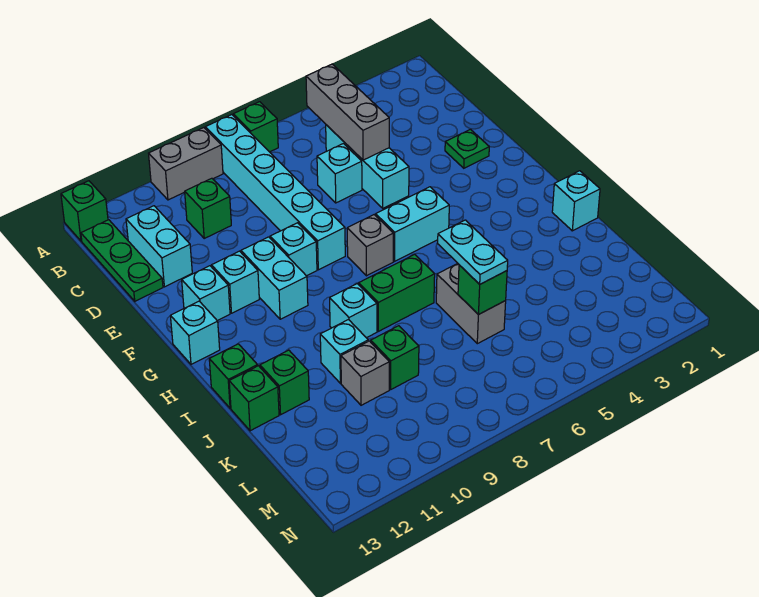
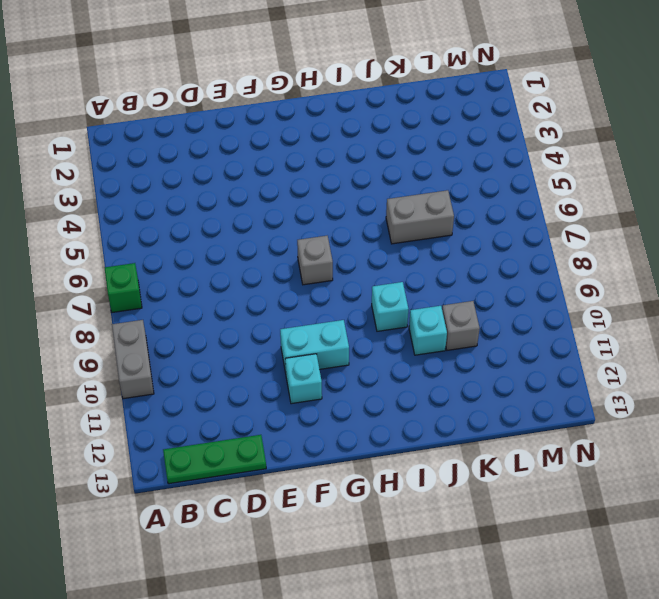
none -> cyan 1x6 brick [205,115,345,270]
none -> green 1x1 brick [61,181,108,241]
none -> cyan 1x3 brick [326,125,409,208]
none -> green 1x1 brick [185,178,231,238]

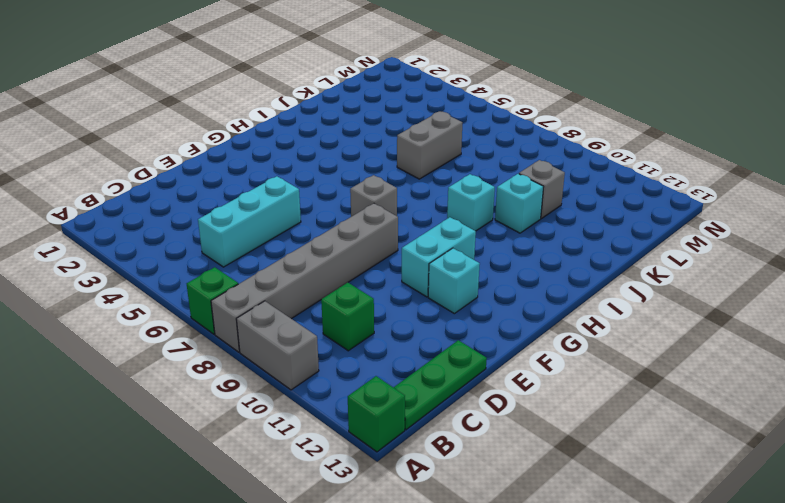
grey 1x6 brick [211,203,398,352] -> cyan 1x6 brick [205,115,345,270]
none -> cyan 1x2 brick [126,206,192,287]
none -> cyan 1x1 brick [317,144,362,203]
none -> green 1x1 plate [445,129,489,168]
none -> cyan 1x1 brick [270,223,317,276]

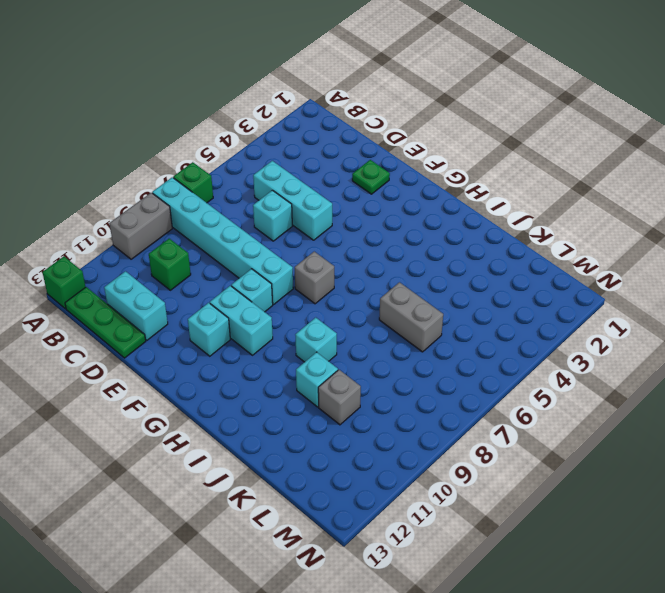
none -> cyan 1x1 brick [182,266,230,321]
none -> cyan 1x2 brick [376,187,449,261]
none -> cyan 1x1 brick [171,301,220,364]
none -> cyan 1x1 brick [552,171,600,231]

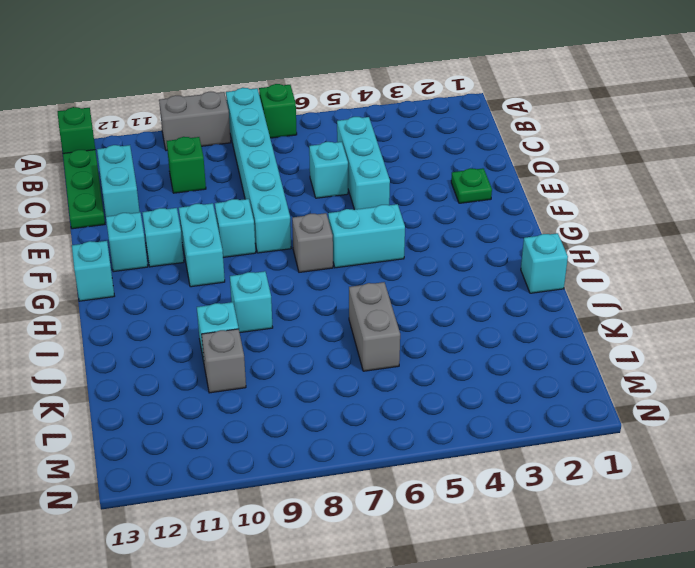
none -> green 1x2 brick [359,254,435,331]
none -> green 1x1 brick [209,344,258,408]
none -> green 1x1 brick [260,350,309,415]
none -> green 1x1 brick [229,366,279,431]

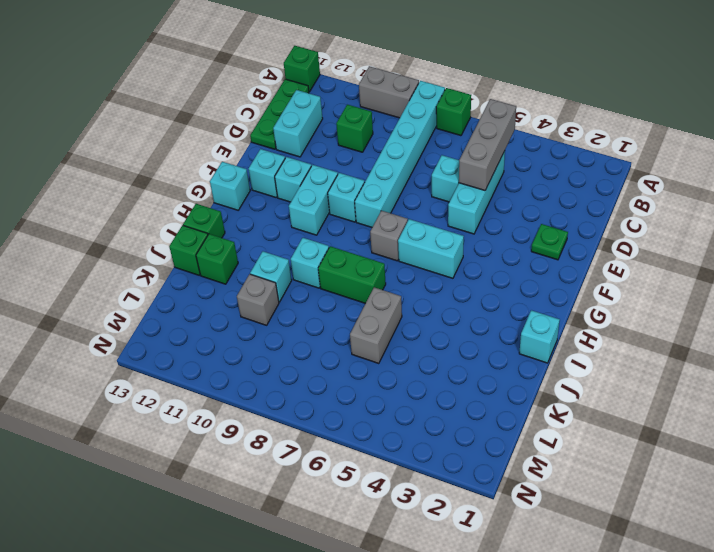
none -> green 1x1 brick [371,326,419,389]
none -> green 1x1 brick [458,265,507,315]
none -> cyan 1x2 plate [438,220,508,284]

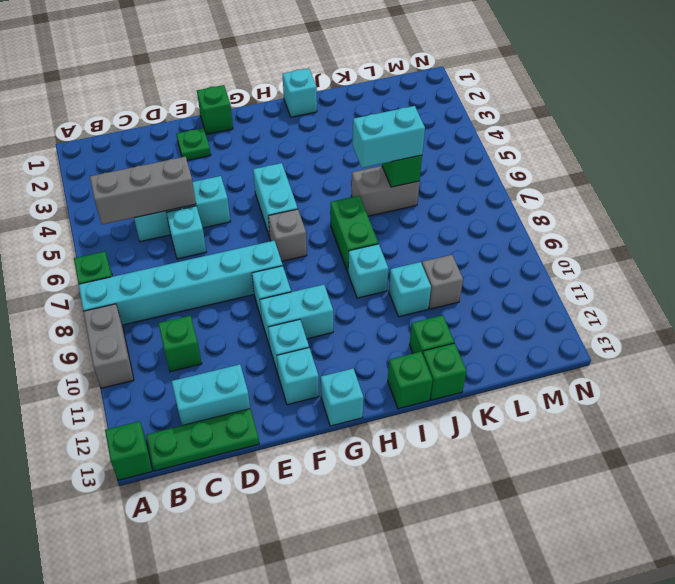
green 1x1 brick [197,85,233,135] -> green 1x1 brick moved to [371,326,419,389]
cyan 1x2 brick [353,106,425,168] -> cyan 1x2 plate [438,220,508,284]

